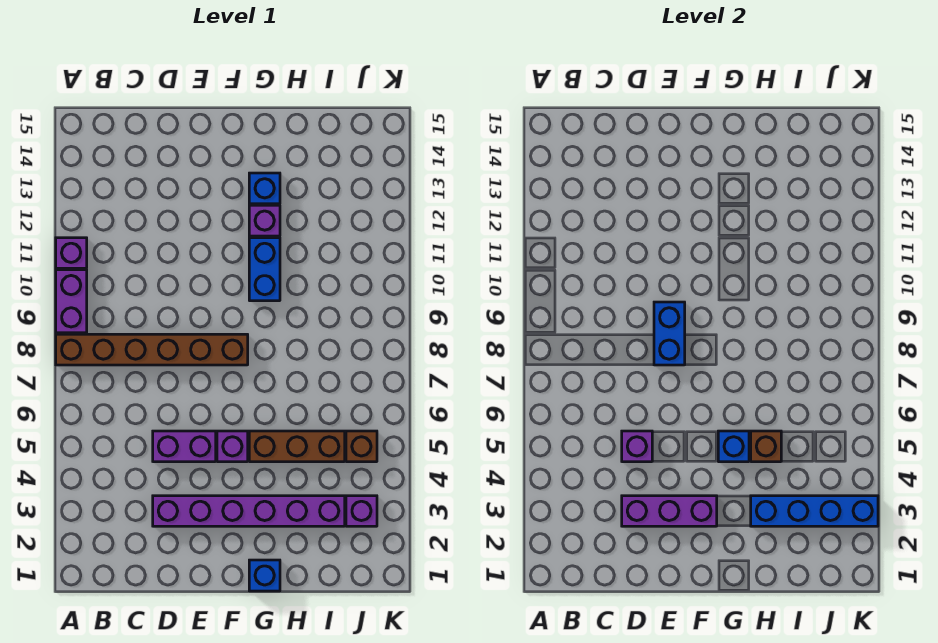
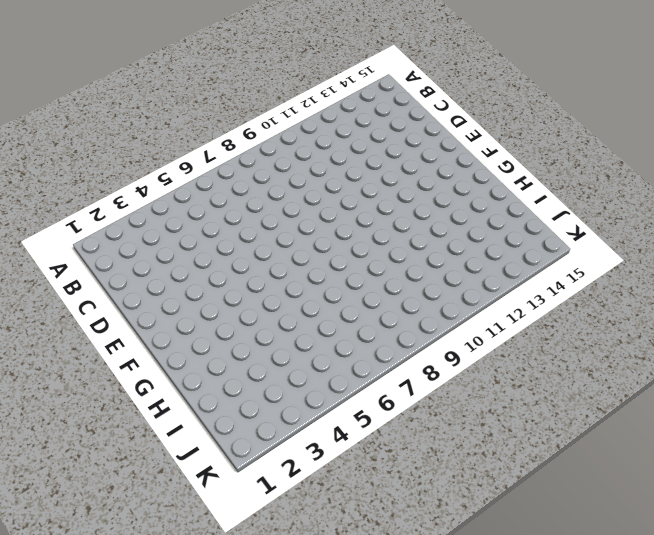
none -> brown 1x6 brick [56,334,248,365]
none -> purple 1x2 brick [56,270,87,333]
none -> purple 1x1 brick [56,238,87,268]

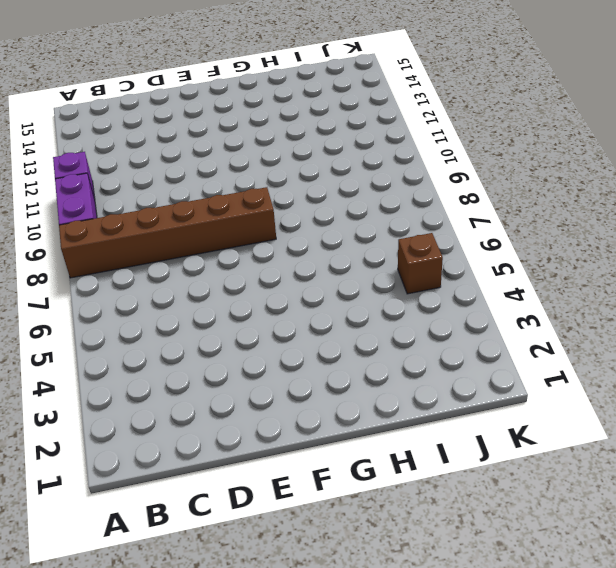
none -> purple 1x6 brick [153,496,345,526]
none -> purple 1x2 brick [153,431,216,462]
none -> purple 1x1 brick [217,431,248,462]

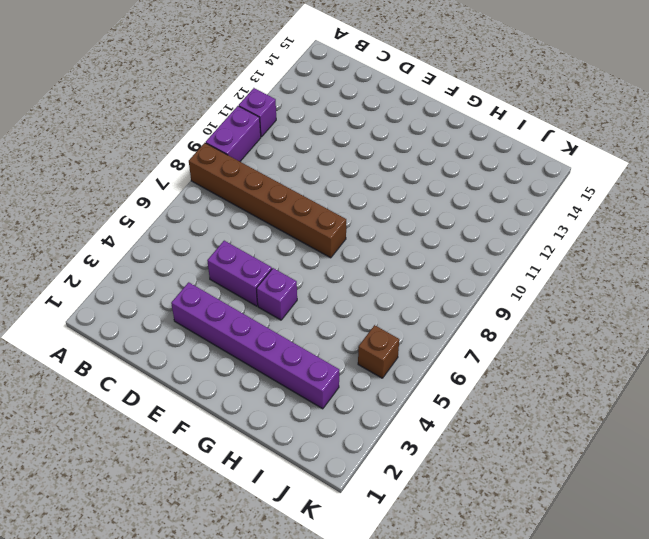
none -> blue 1x1 brick [249,560,280,591]
none -> brown 1x3 brick [249,431,345,462]
none -> blue 1x2 brick [249,238,280,301]

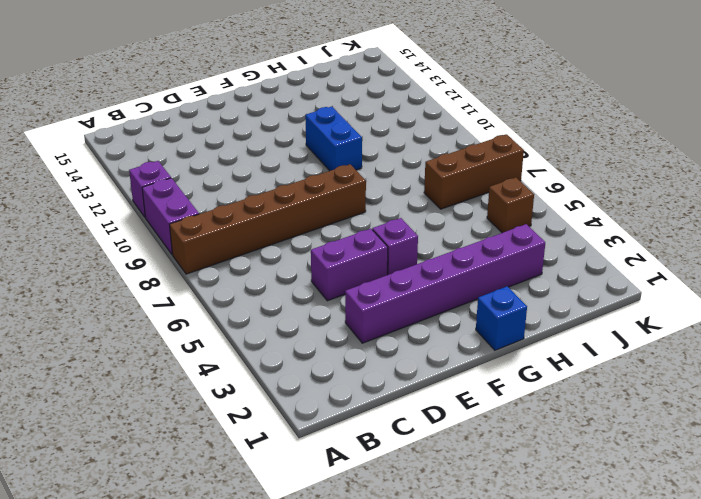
brown 1x3 brick [424,134,524,209] -> brown 1x3 brick moved to [249,431,345,462]
none -> purple 1x1 brick [249,205,280,236]
none -> blue 1x1 brick [249,173,280,204]
none -> purple 1x1 brick [346,496,377,526]

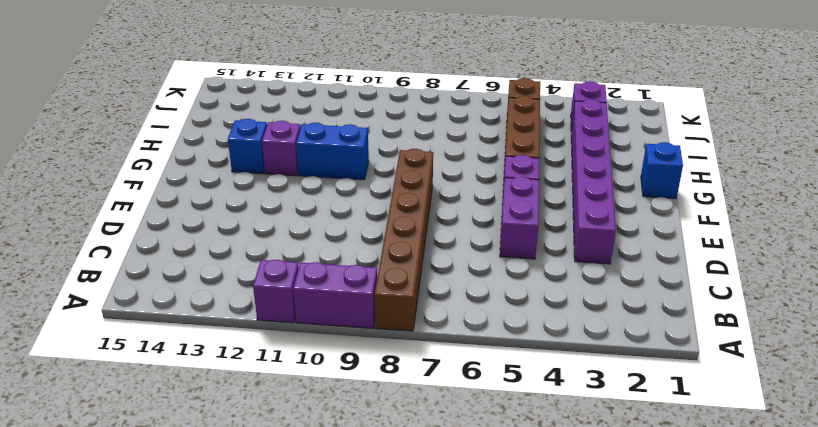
none -> purple 1x3 brick [622,496,717,526]
none -> purple 1x1 brick [622,431,652,462]
none -> blue 1x2 brick [654,302,685,365]

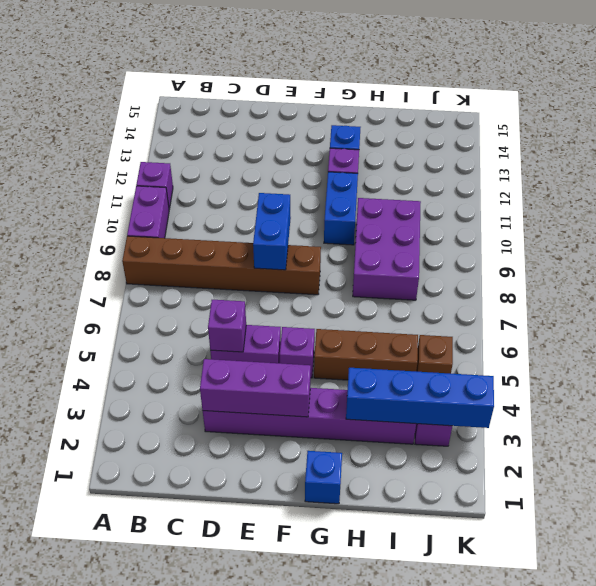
purple 2x3 brick [353,198,421,300] -> none
none -> blue 1x1 brick [718,431,749,462]
none -> brown 1x1 brick [751,431,781,462]

